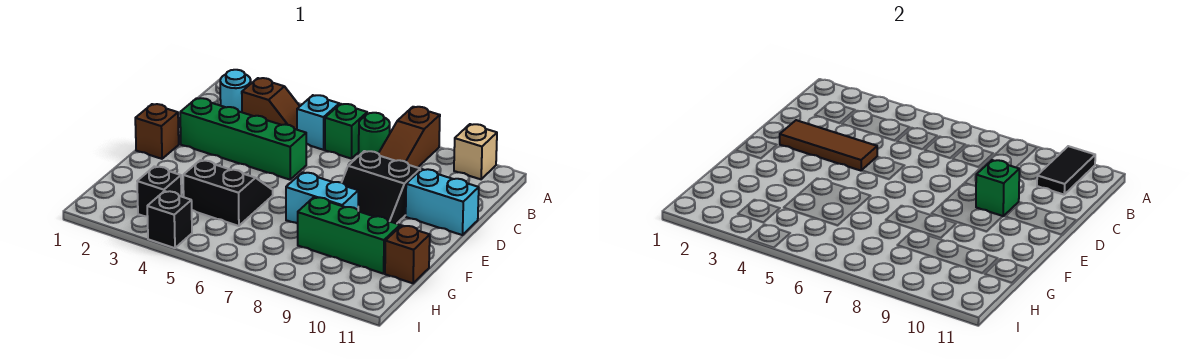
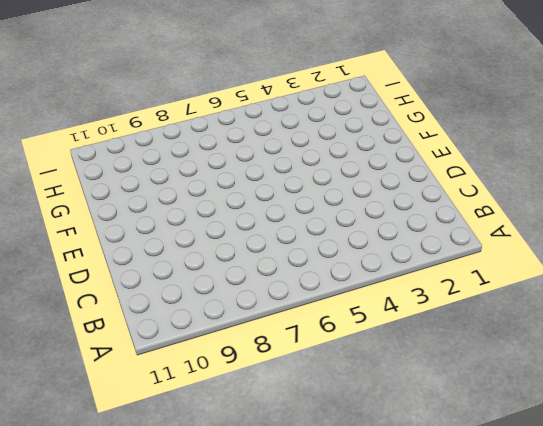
none -> brown 1x3 slope [378,107,440,168]
none -> tan 1x1 brick [454,124,497,179]
none -> cyan 1x1 round brick [220,70,251,112]

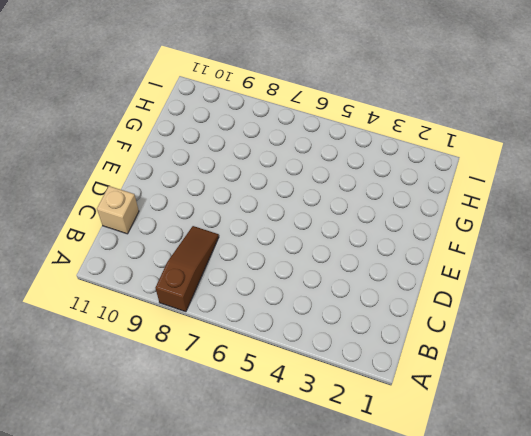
tan 1x1 brick [97,186,139,234] -> tan 1x1 brick moved to [454,124,497,179]
none -> cyan 1x1 round brick [220,70,251,112]
none -> brown 1x2 slope [242,78,300,130]
none -> cyan 1x1 brick [297,95,339,150]

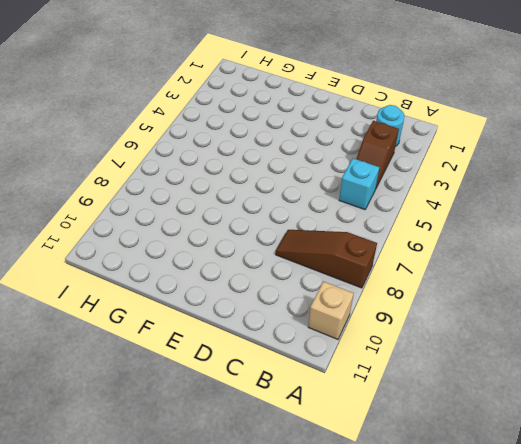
none -> green 1x1 brick [325,104,367,159]
none -> green 1x1 round brick [359,113,390,155]
none -> green 1x4 brick [180,98,306,180]

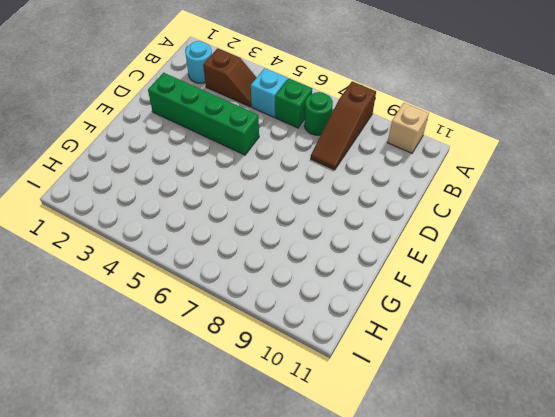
none -> black 2x2 slope [342,151,420,224]
none -> cyan 1x2 brick [406,169,479,235]
none -> brown 1x1 brick [135,104,179,159]

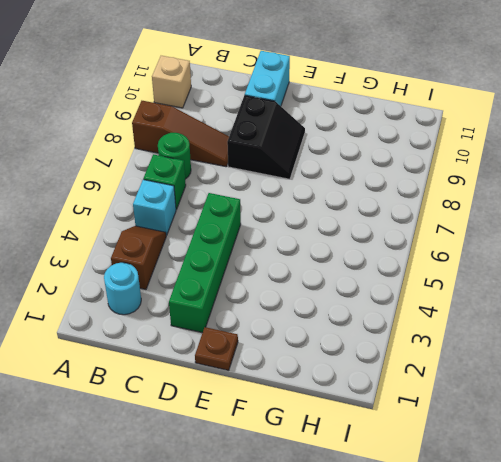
brown 1x1 plate [195,327,238,370] -> brown 1x1 brick [135,104,179,159]
none -> black 2x2 slope [183,160,273,226]
none -> cyan 1x2 brick [286,172,358,224]
none -> green 1x3 brick [298,197,400,274]

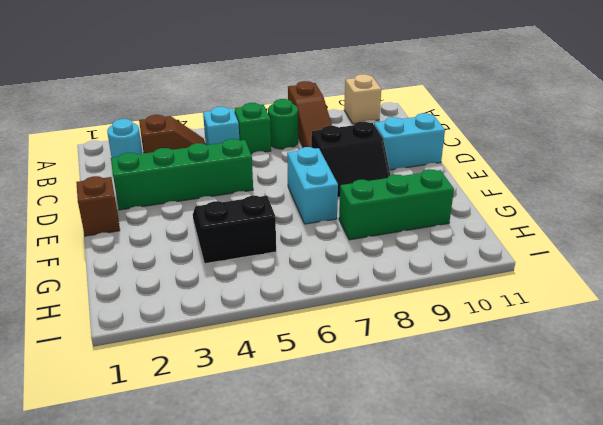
cyan 1x2 brick [287,147,338,224] -> cyan 1x2 brick turned to [286,172,358,224]
none -> brown 1x1 brick [385,225,430,283]
none -> black 1x1 brick [137,166,181,217]
none -> black 1x1 brick [147,191,192,248]

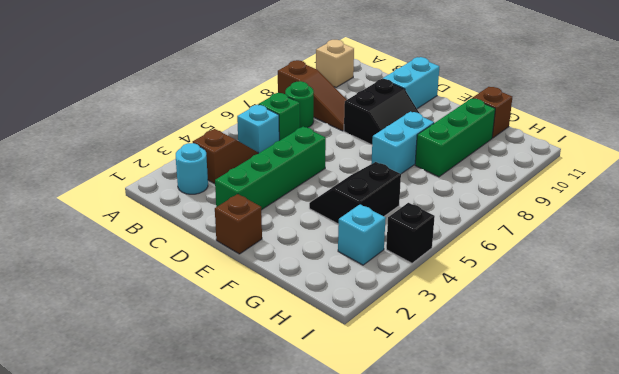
cyan 1x1 brick [338,204,386,265] -> black 1x1 brick [137,166,181,217]
none -> black 1x2 tile [1037,146,1095,195]
none -> brown 1x3 tile [780,120,877,171]
none -> green 1x1 brick [976,160,1019,216]

